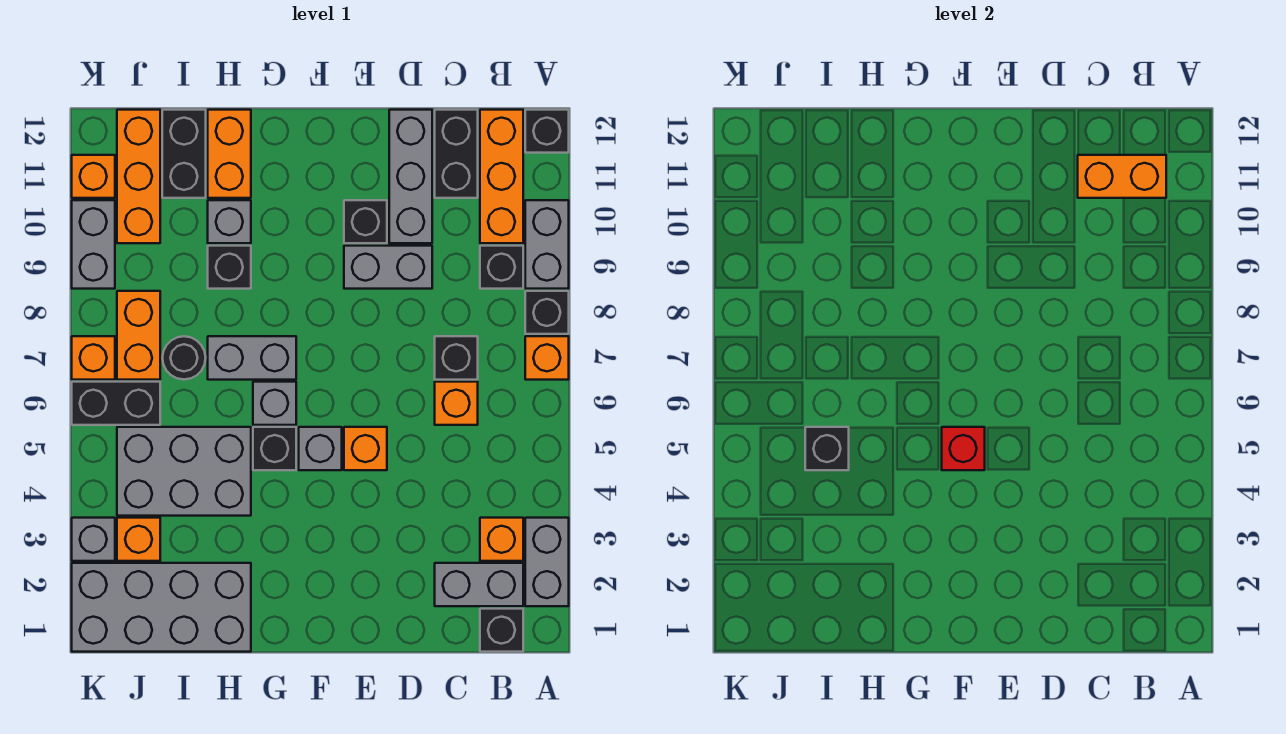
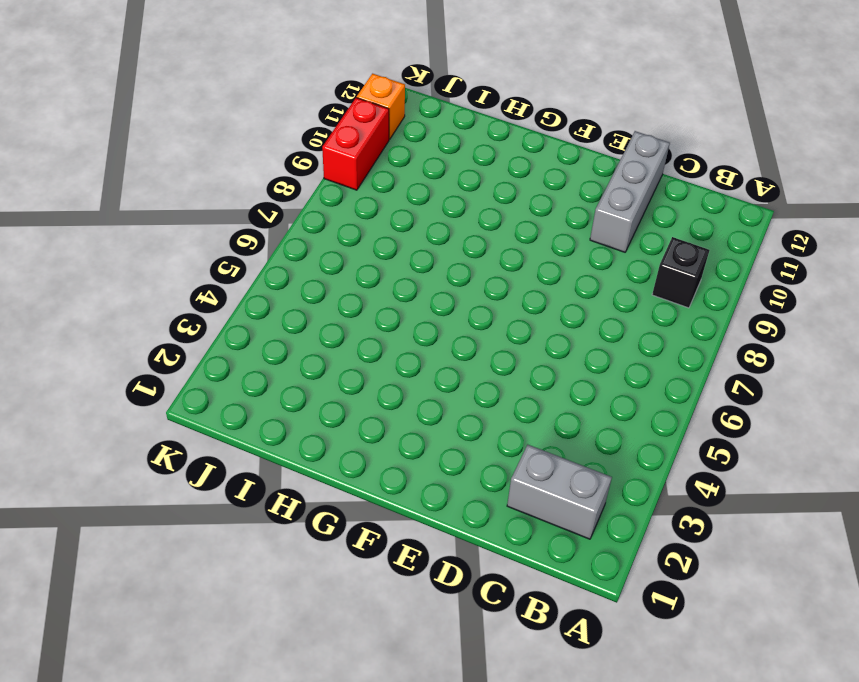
red 1x2 brick [322,98,389,190] -> grey 1x2 brick [72,200,115,289]
none -> grey 1x2 brick [525,518,569,606]
none -> orange 1x1 brick [525,336,569,380]
none -> black 1x1 brick [525,291,569,334]
none -> grey 1x2 brick [525,200,569,289]

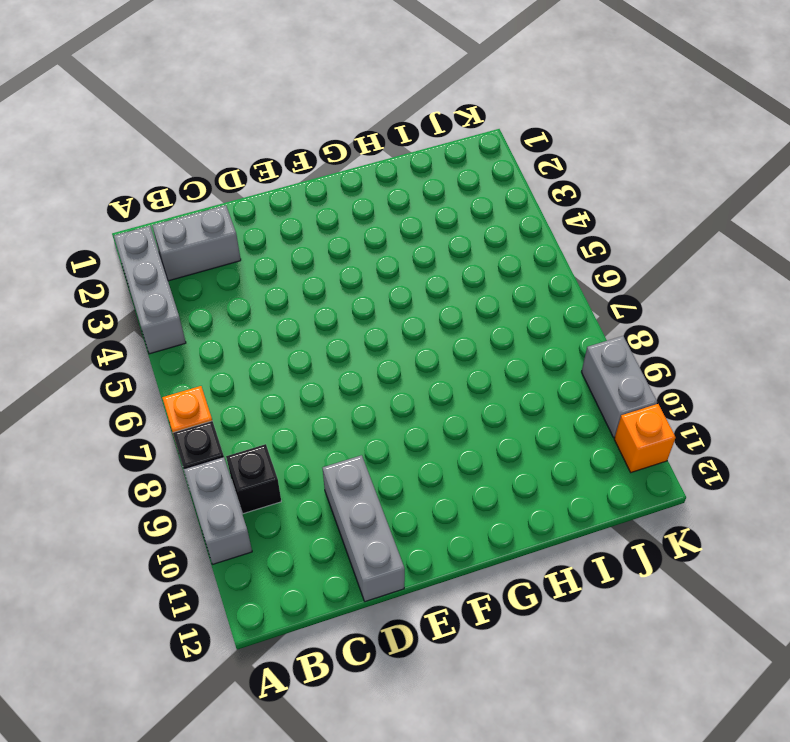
grey 1x3 brick [114,226,186,354] -> grey 1x2 brick [525,518,569,606]
none -> black 1x1 brick [525,110,569,153]
none -> black 1x1 brick [480,609,523,652]
none -> orange 1x1 brick [480,518,523,561]
none -> orange 1x3 brick [480,110,523,243]

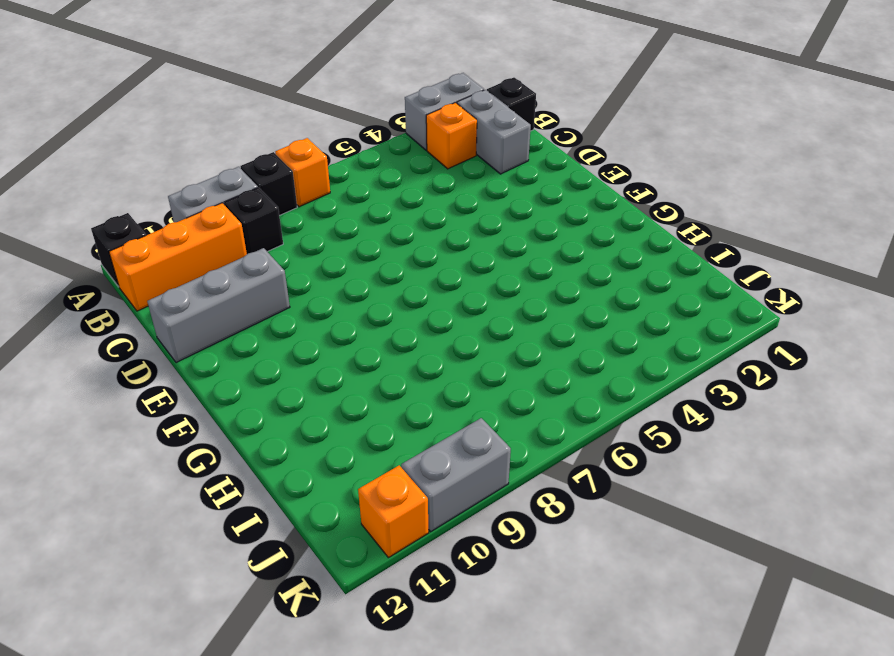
none -> orange 1x1 brick [435,382,478,425]
none -> black 1x1 brick [435,336,478,380]
none -> black 1x2 brick [435,110,478,198]
none -> grey 1x2 brick [344,246,432,289]

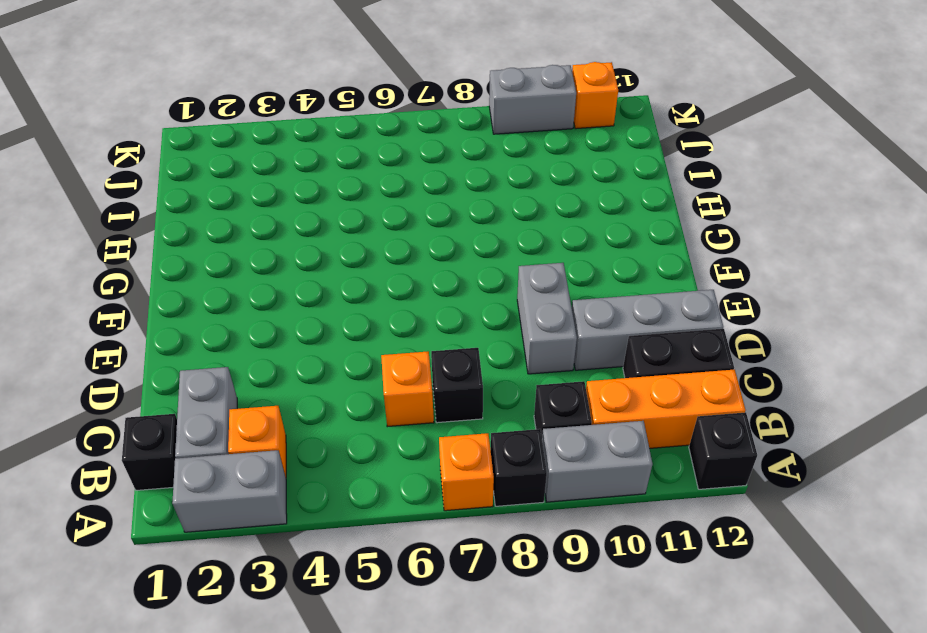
none -> orange 1x1 brick [344,427,387,470]
none -> black 1x1 brick [344,200,387,243]
none -> grey 1x1 brick [299,427,342,470]
none -> black 1x1 brick [253,427,296,470]

